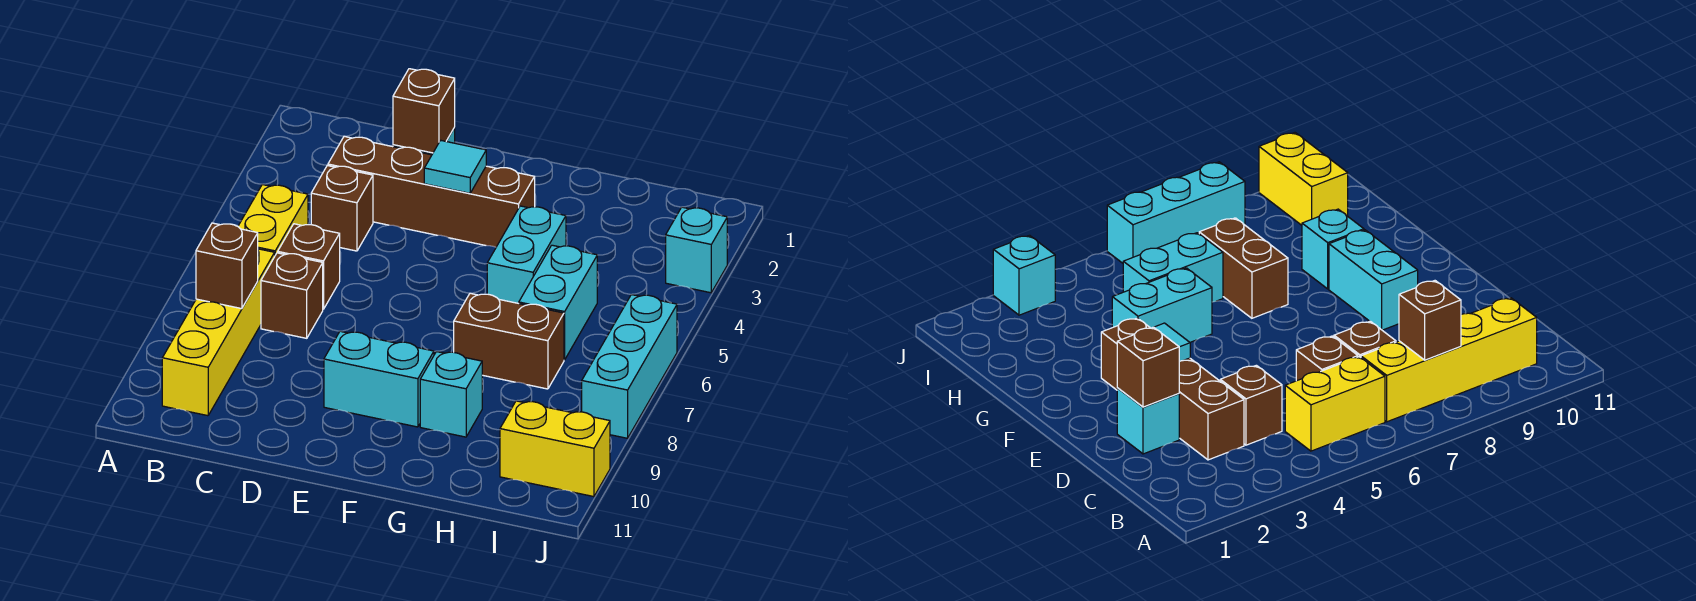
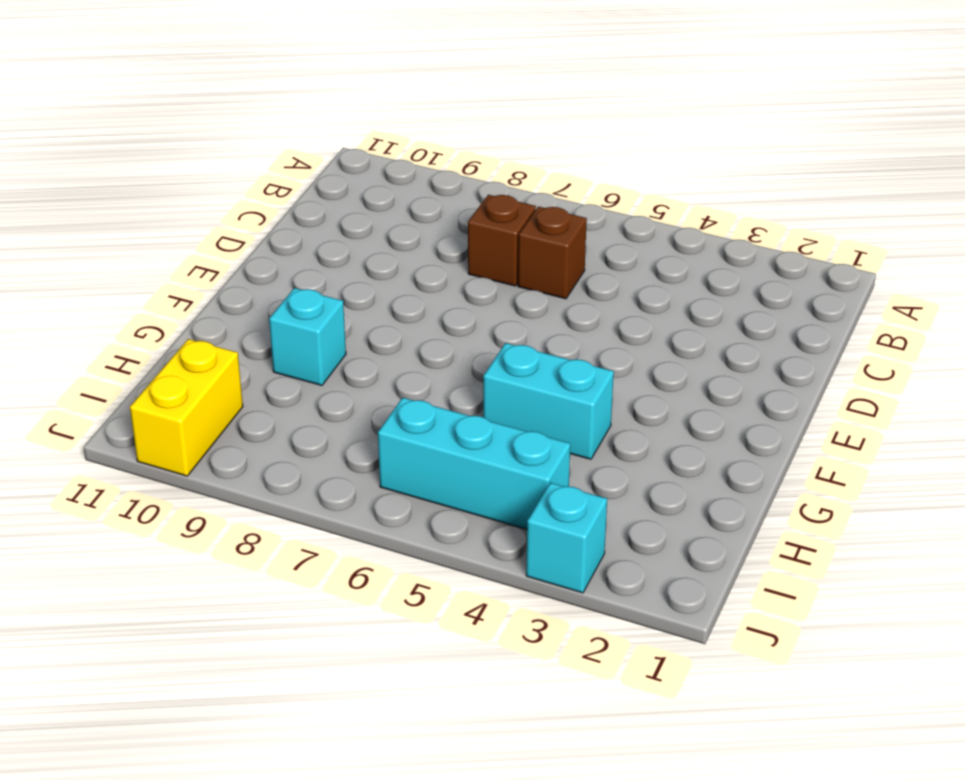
cyan 1x3 brick [378,398,570,529] -> cyan 1x3 brick moved to [582,295,677,438]
none -> yellow 1x2 brick [238,185,308,255]
none -> yellow 1x4 brick [162,249,275,416]
none -> brown 1x4 brick [328,136,535,247]

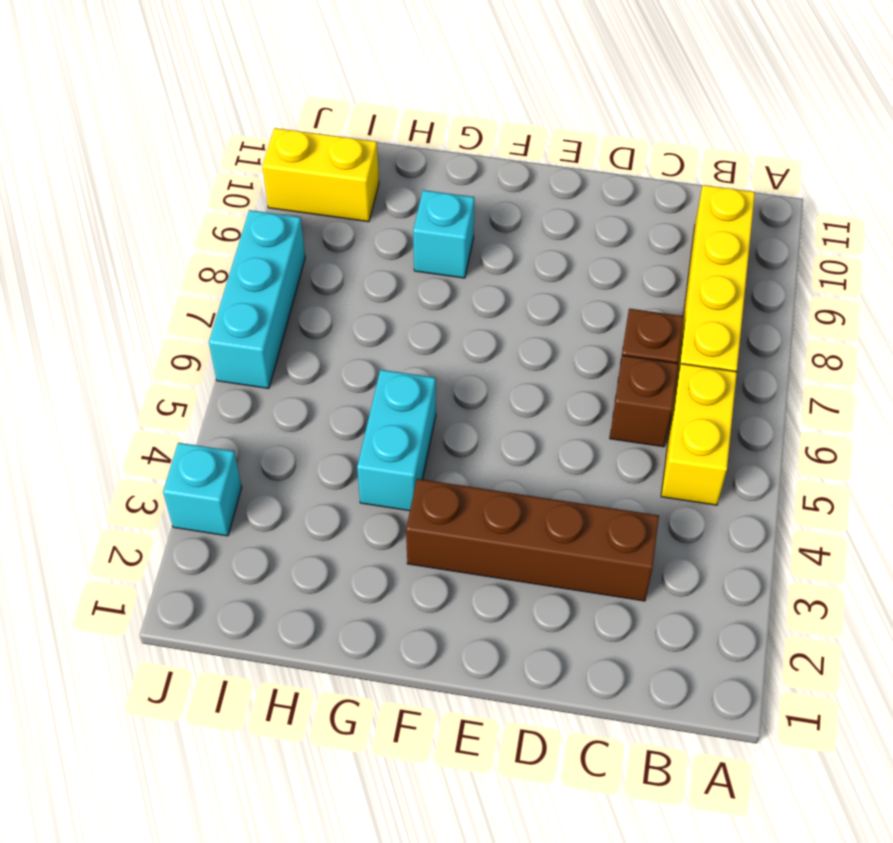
none -> brown 1x1 brick [311,166,373,251]
none -> cyan 1x1 brick [1117,388,1179,454]
none -> cyan 1x2 brick [324,331,434,427]

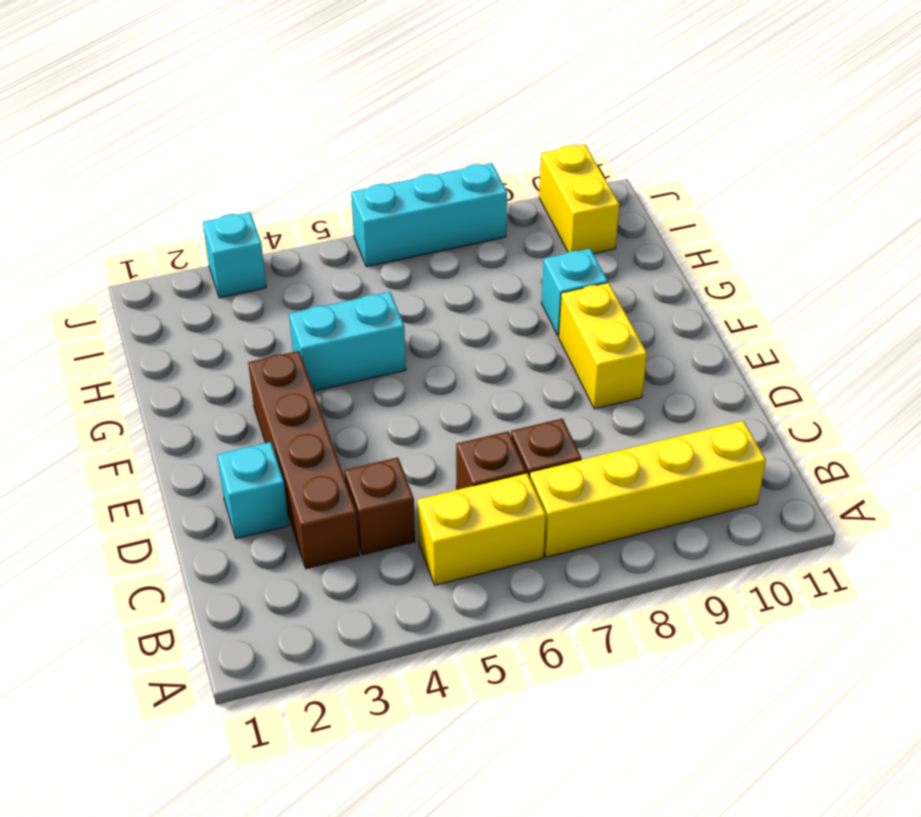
yellow 1x2 brick [559,283,647,409] -> cyan 1x2 brick [324,331,434,427]
none -> brown 1x2 brick [454,293,564,389]
none -> cyan 1x2 brick [519,245,597,360]
none -> brown 1x1 brick [196,223,258,309]

